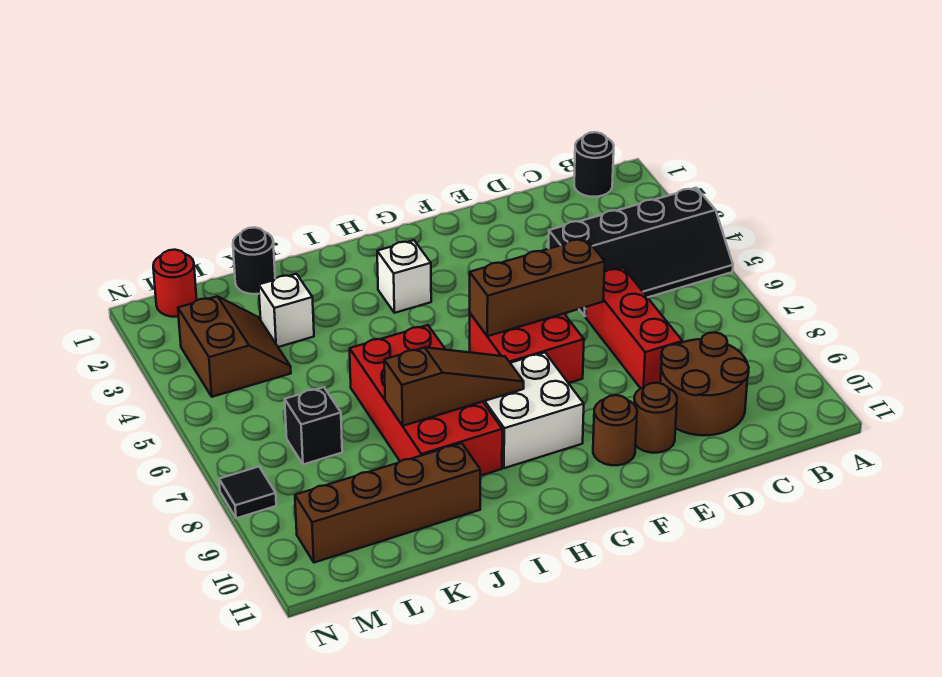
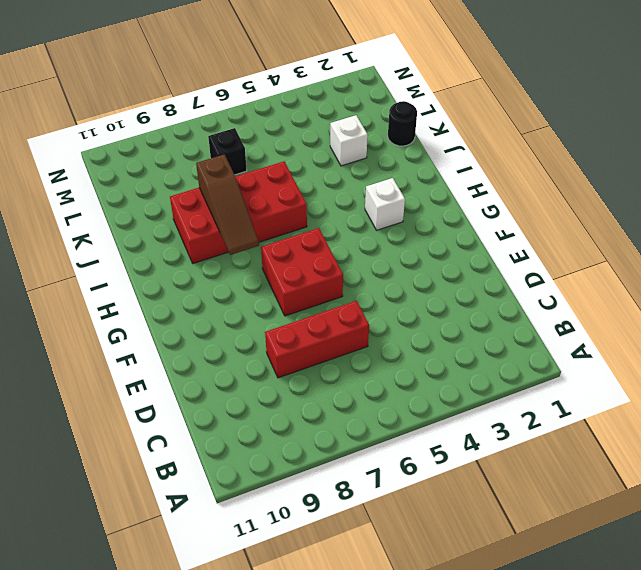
none -> black 2x4 slope [549,188,733,316]
none -> black 1x1 round brick [574,132,614,197]
none -> brown 2x2 round brick [660,332,749,435]

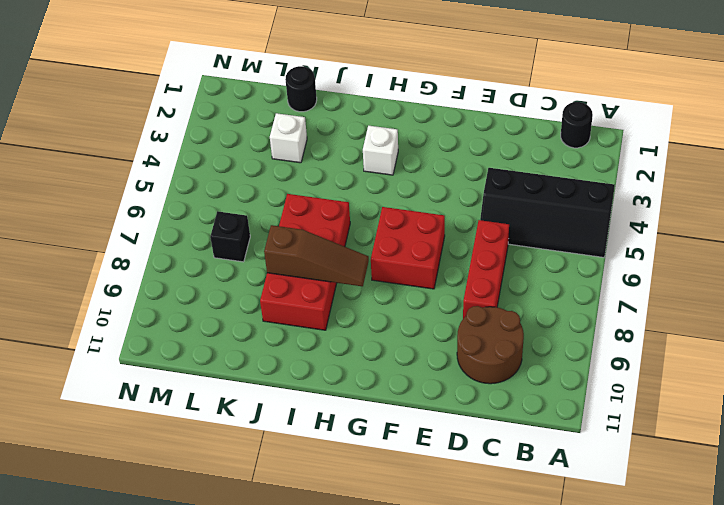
none -> brown 1x1 round brick [634,383,677,453]
none -> brown 1x1 round brick [593,395,637,465]
none -> white 2x2 brick [483,353,584,468]

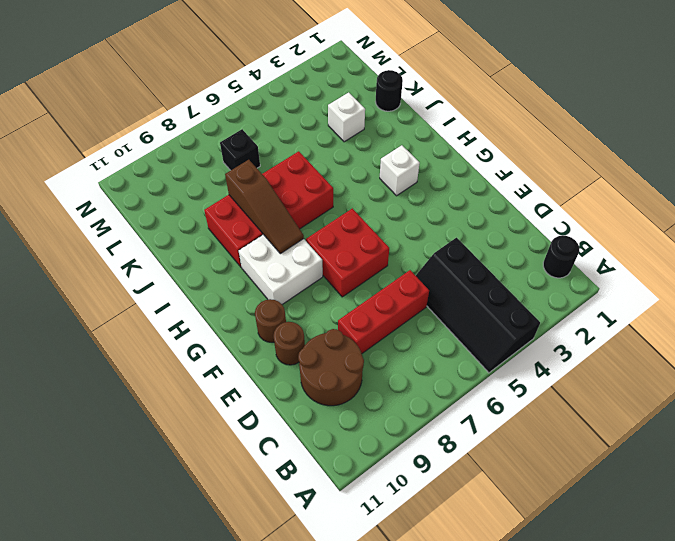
none -> brown 1x4 brick [295,443,480,563]
none -> brown 2x2 slope [178,296,291,397]
none -> red 1x1 round brick [153,250,197,317]

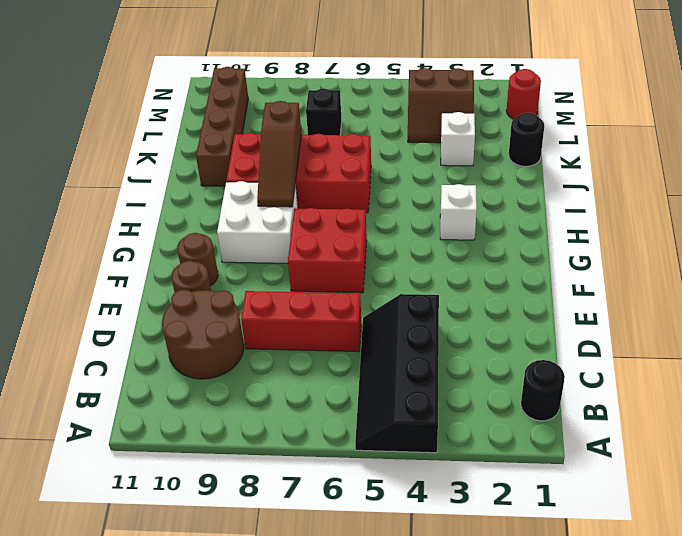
none -> black 1x1 tile [219,467,276,518]
none -> brown 1x3 brick [470,238,605,336]

